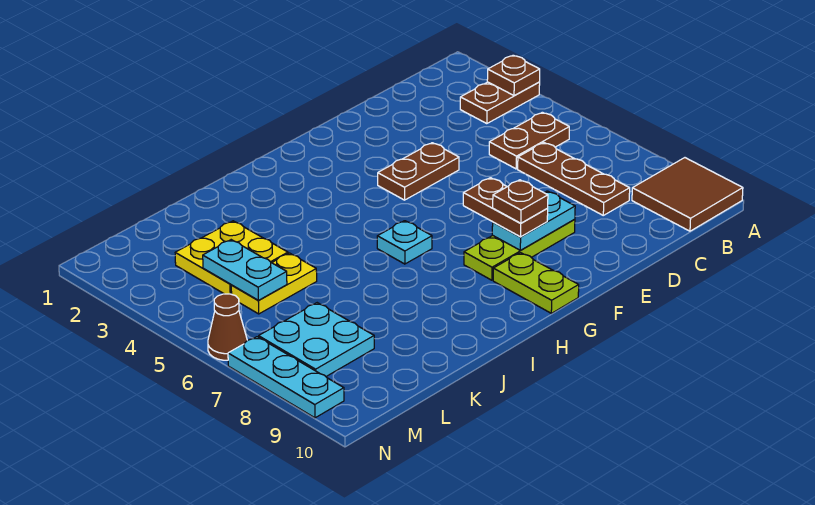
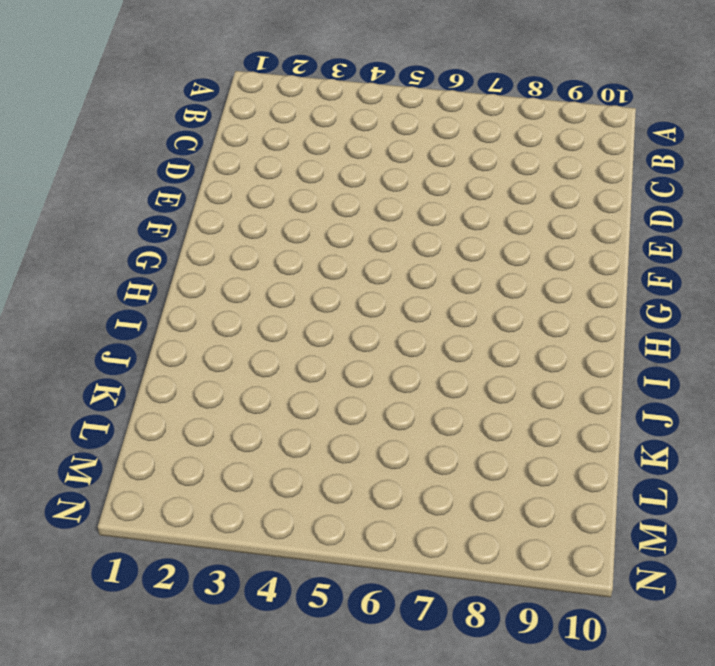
none -> brown 1x2 plate [460,82,540,124]
none -> brown 2x2 tile [632,158,743,231]
none -> brown 1x2 plate [489,112,569,169]

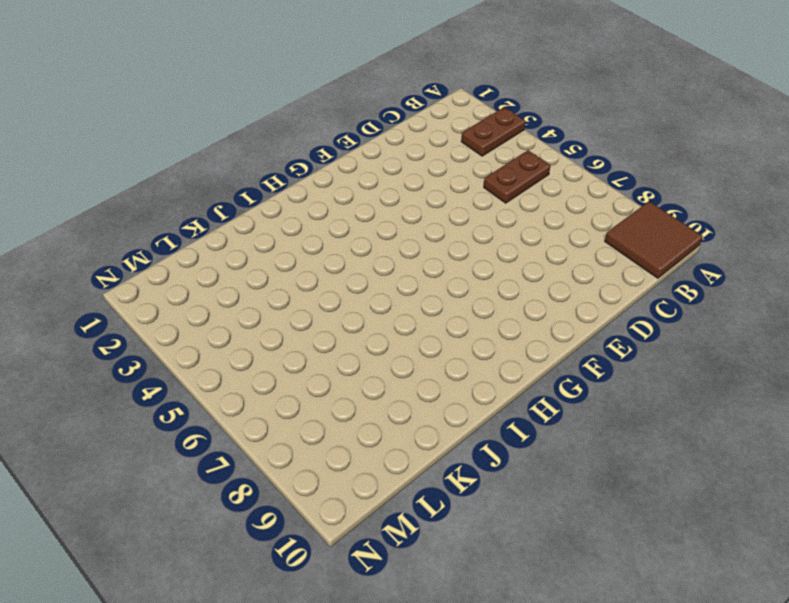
none -> brown 1x3 plate [518,143,630,215]
none -> brown 1x2 plate [378,143,459,200]
none -> lime 1x3 plate [464,219,575,280]

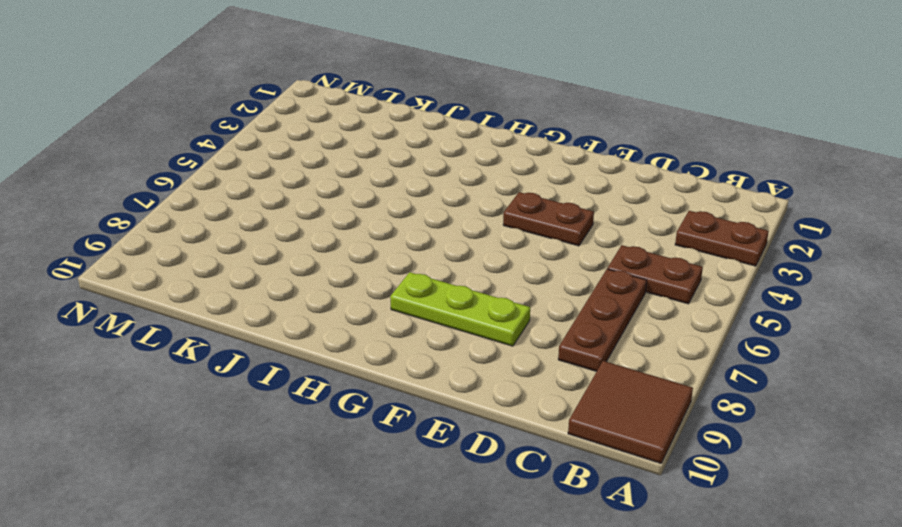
none -> lime 1x2 plate [493,253,579,313]
none -> cyan 1x1 plate [377,221,432,264]
none -> yellow 2x2 plate [175,221,288,294]

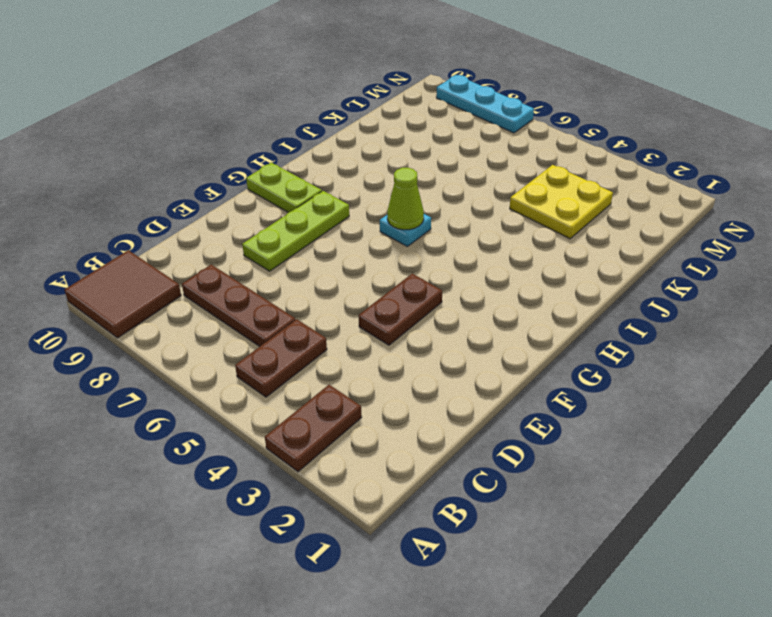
lime 1x1 cone [387,168,424,230] -> none
none -> yellow 1x2 plate [231,253,317,314]
none -> cyan 2x2 plate [259,303,374,376]
none -> brown 1x1 cone [208,294,247,360]

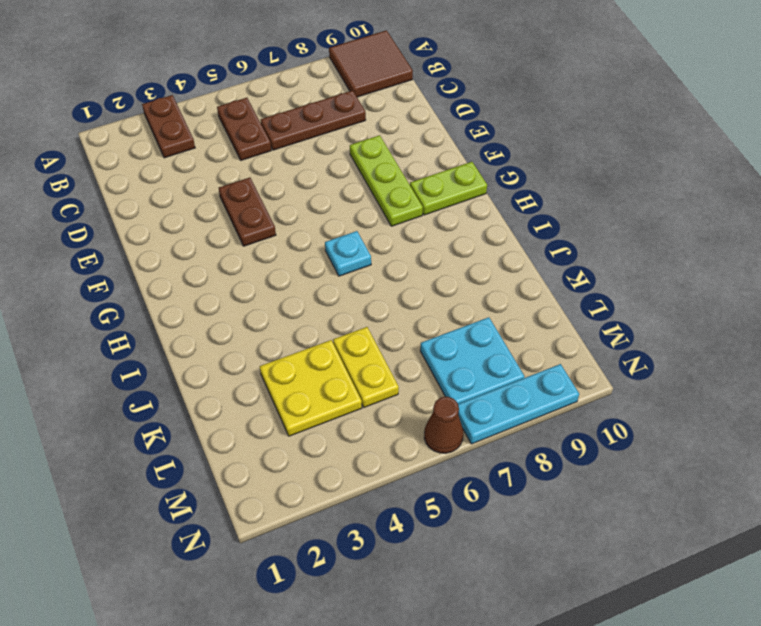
none -> brown 1x1 plate [487,55,540,96]
none -> cyan 1x2 plate [492,191,575,250]
none -> cyan 1x2 plate [203,240,287,301]

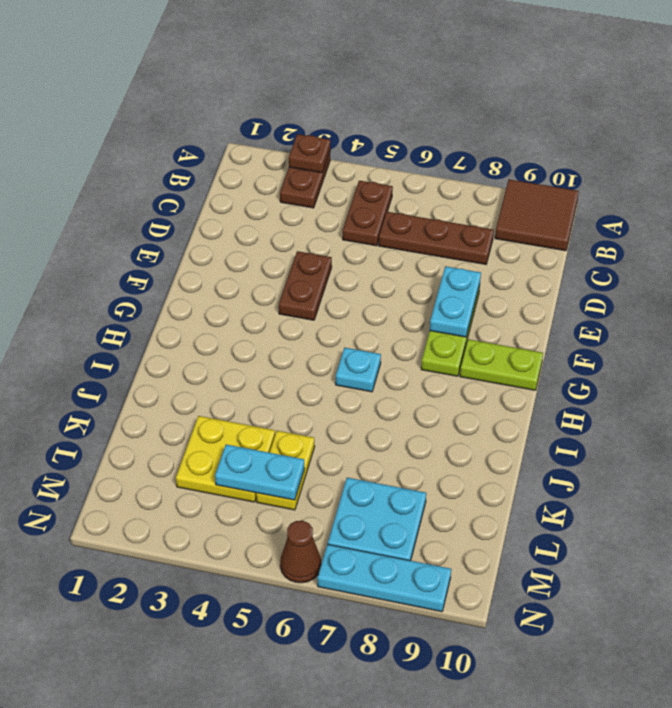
none -> brown 1x2 plate [463,178,548,237]
none -> brown 1x1 plate [493,180,548,223]

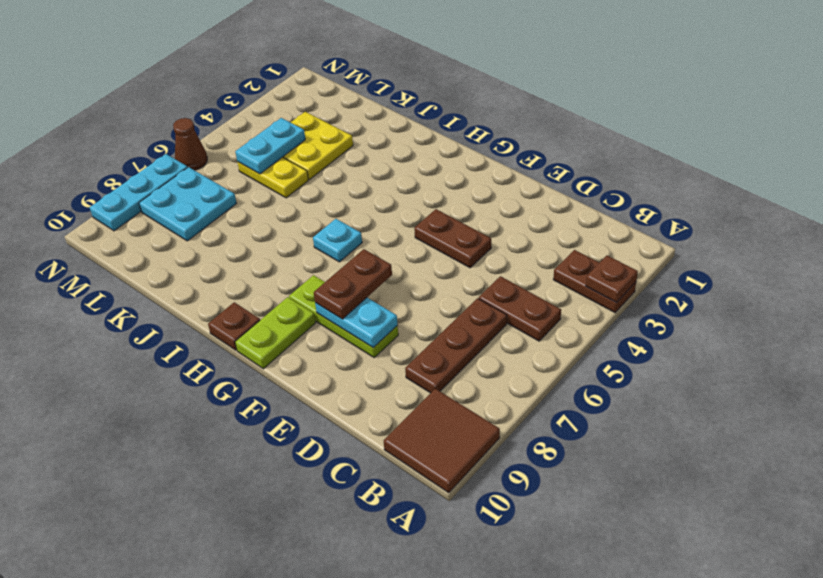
brown 1x1 plate [208,302,260,350] -> brown 1x1 plate moved to [493,180,548,223]

